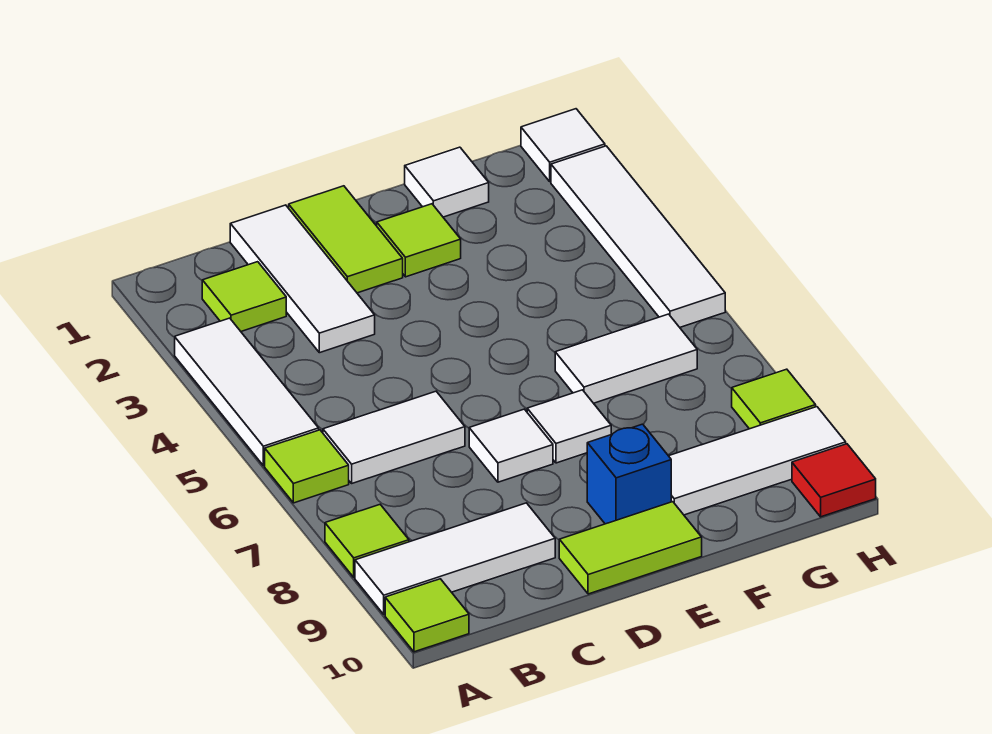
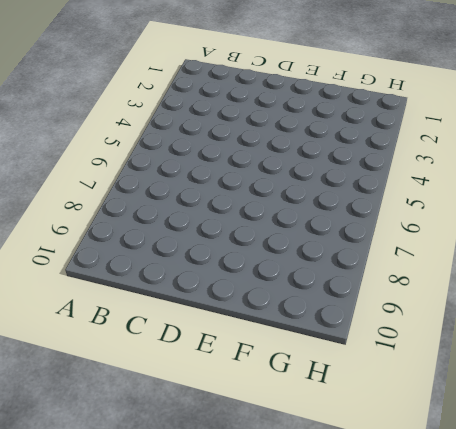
none -> white 1x3 tile [175,318,319,466]
none -> lime 1x1 tile [265,430,349,503]
none -> lime 1x1 tile [325,505,409,577]

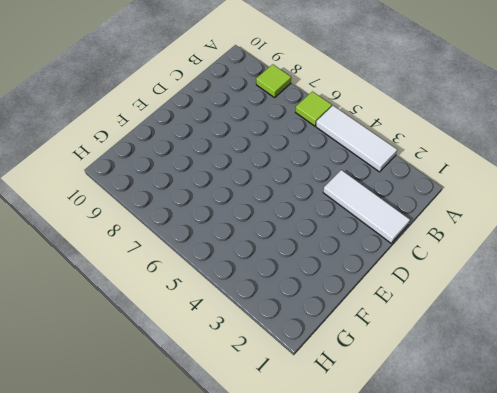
none -> white 1x3 tile [355,503,555,615]
none -> lime 1x1 tile [385,579,469,652]
none -> lime 1x1 tile [202,262,286,331]

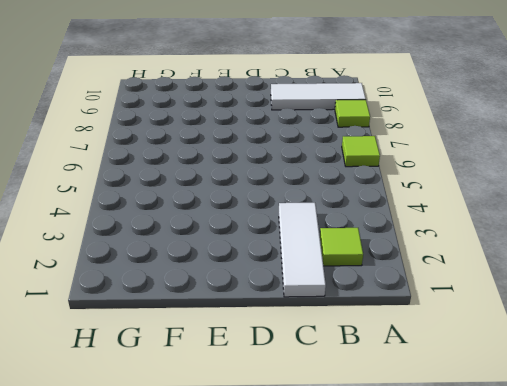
none -> white 1x3 tile [175,318,319,466]
none -> lime 1x1 tile [385,579,469,652]
none -> white 1x2 tile [323,391,465,483]

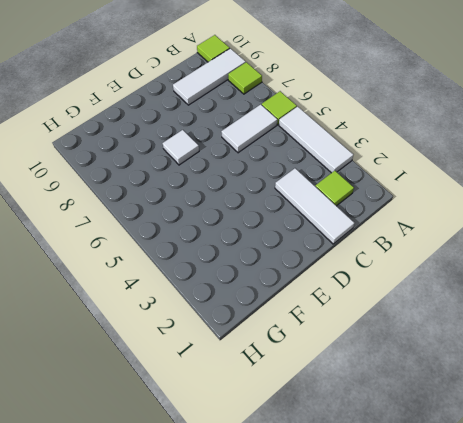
none -> lime 1x2 tile [289,186,403,293]
none -> white 1x1 tile [469,409,553,482]
none -> lime 1x2 tile [559,502,702,594]

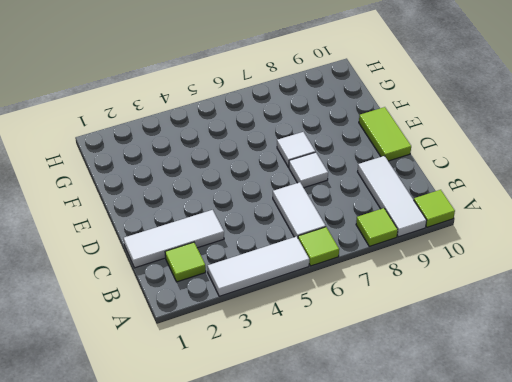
none -> lime 1x2 tile [289,186,403,293]
none -> lime 1x1 tile [377,204,461,277]
none -> blue 1x1 brick [587,424,671,524]

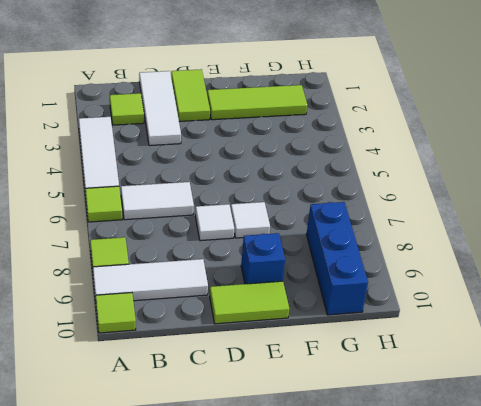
lime 1x3 tile [207,85,307,120] -> lime 1x1 tile [377,204,461,277]
blue 1x3 brick [307,202,368,315] -> white 1x3 tile [669,407,846,515]
none -> white 1x1 tile [405,147,489,217]
none -> white 1x2 tile [555,314,697,403]
none -> white 1x1 tile [521,109,605,182]

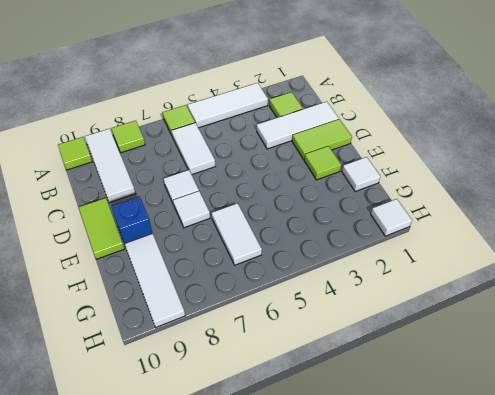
none -> white 1x4 tile [551,146,725,327]
none -> lime 1x1 tile [732,369,816,429]
none -> red 1x1 tile [792,444,876,517]

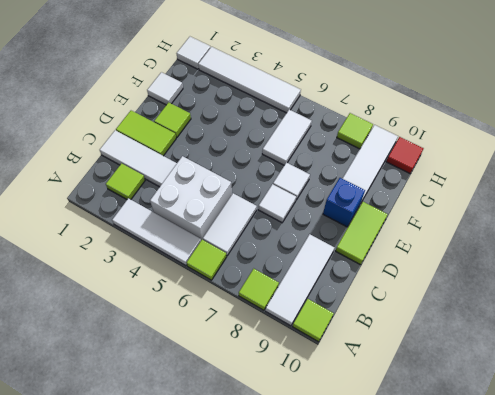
white 2x2 brick [150,156,232,240] -> none

